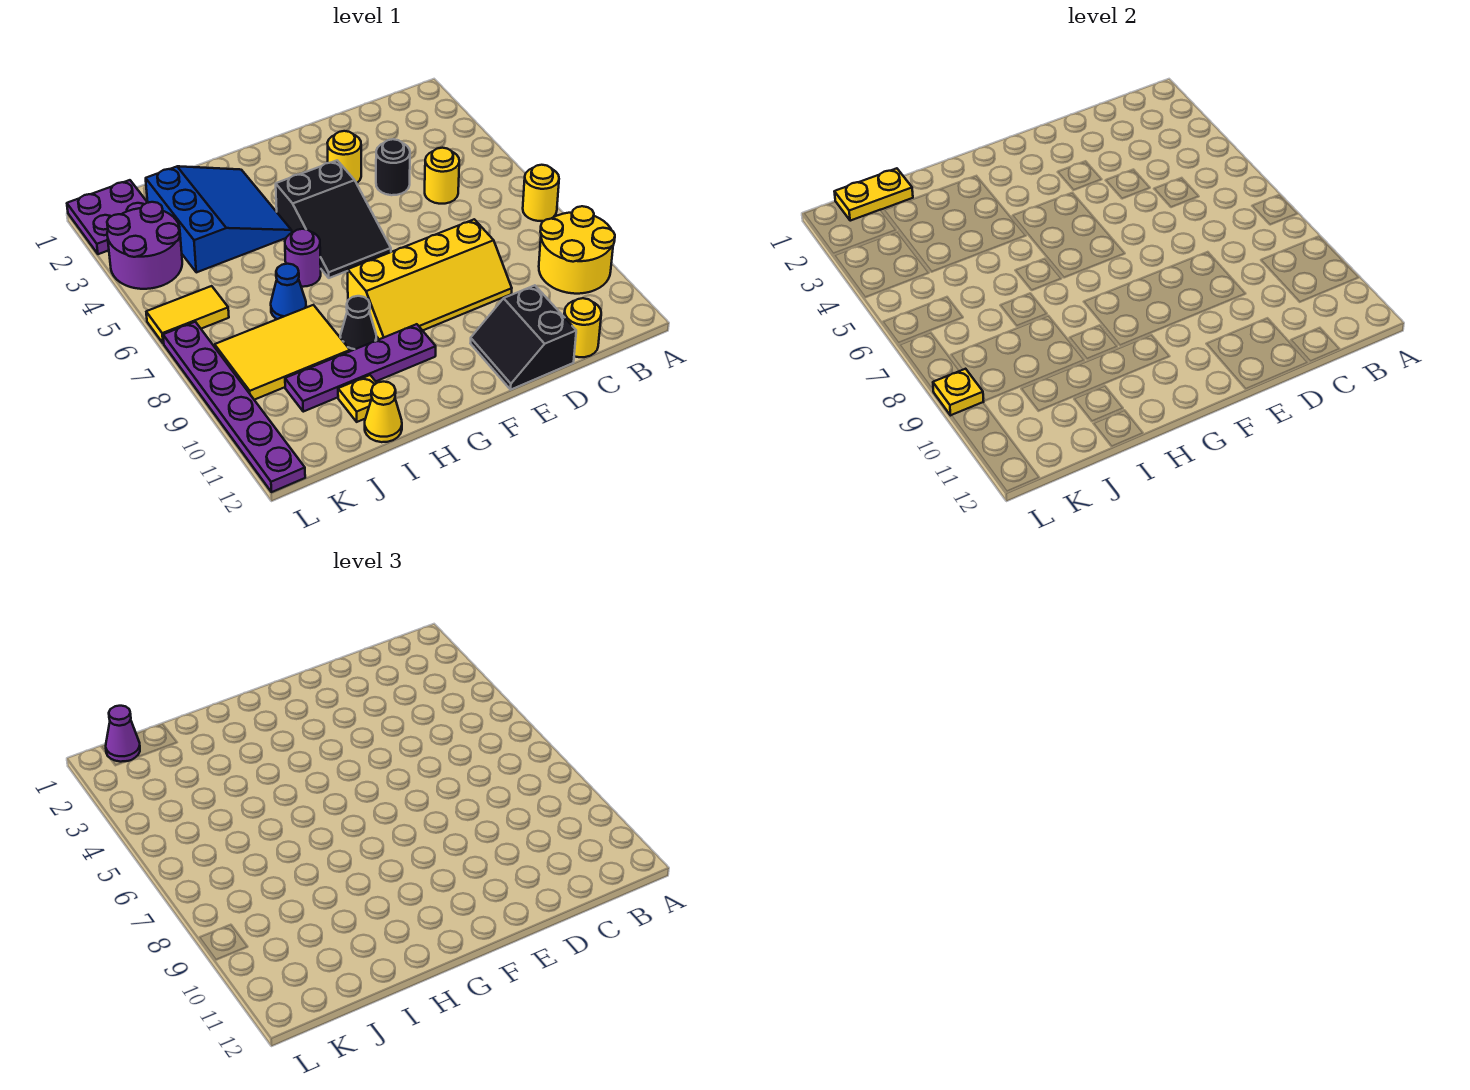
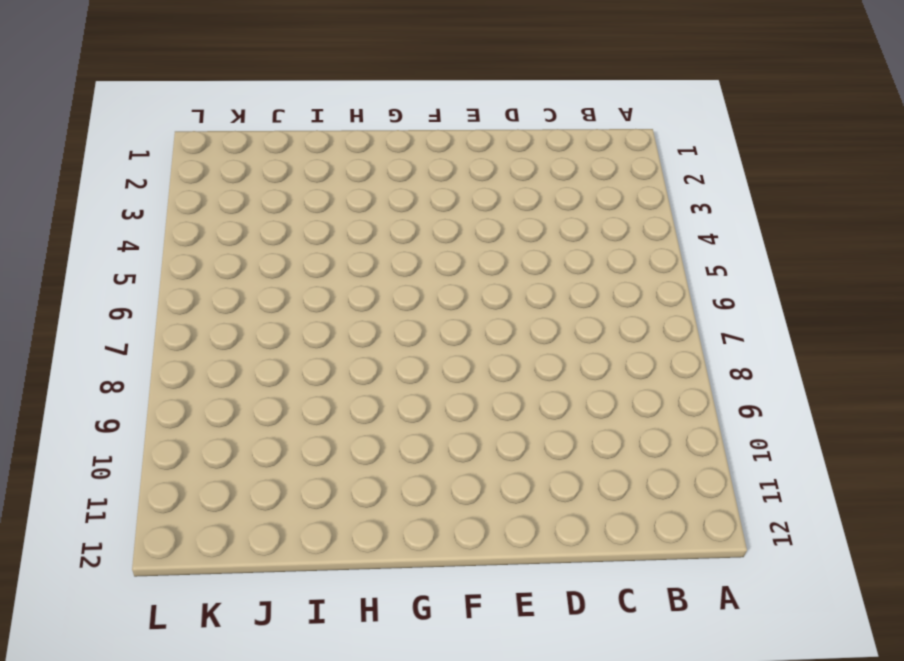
none -> yellow 1x1 round brick [523,165,559,221]
none -> yellow 2x2 round brick [539,206,615,294]
none -> yellow 1x1 round brick [425,148,459,204]

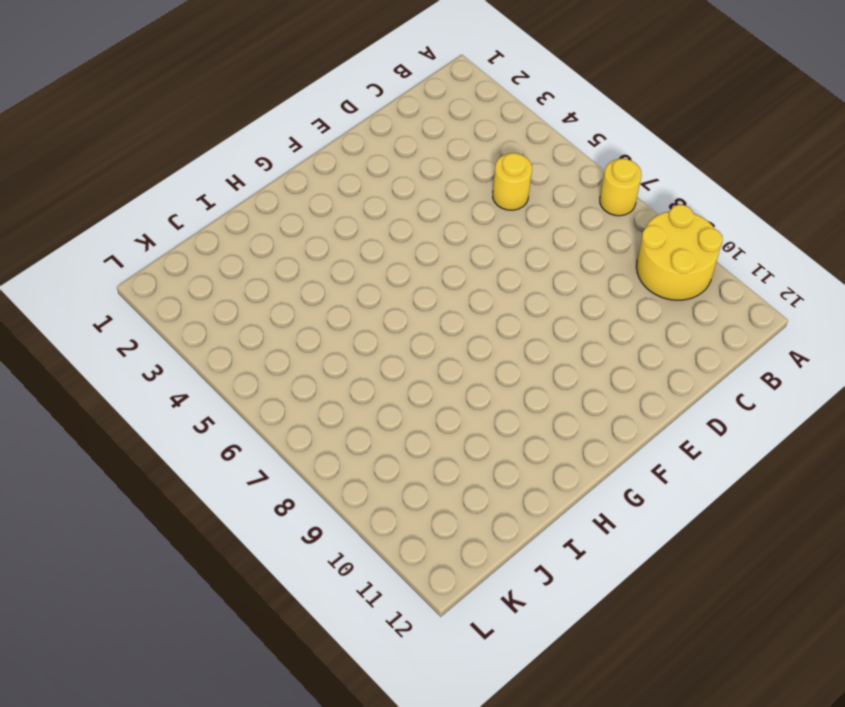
none -> yellow 1x1 round brick [564,298,601,357]
none -> black 1x1 round brick [376,139,410,195]
none -> yellow 2x4 slope [348,219,512,339]

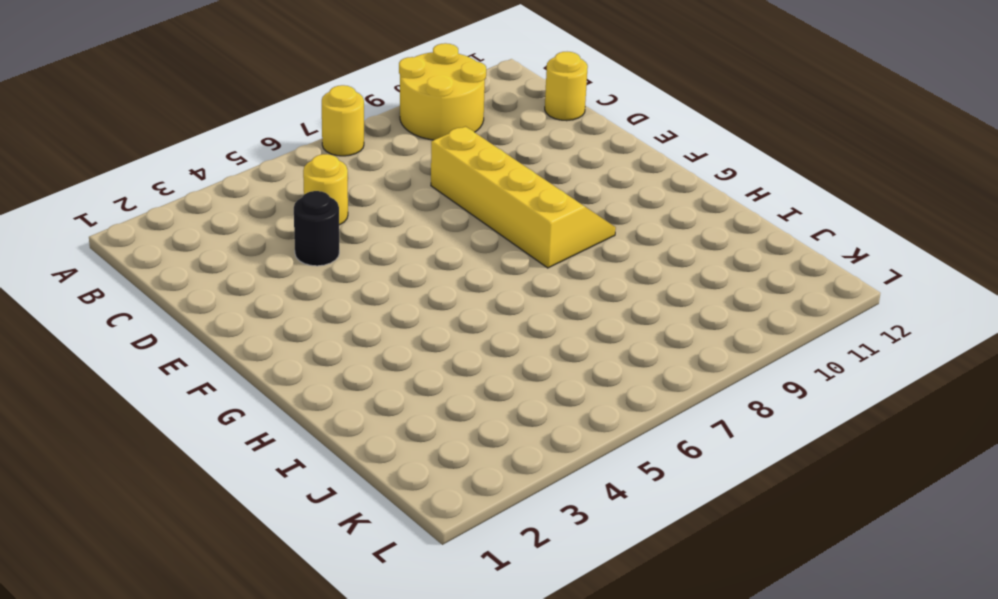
none -> black 2x2 slope [470,285,576,390]
none -> yellow 1x1 round brick [327,131,361,183]
none -> black 2x3 slope [276,161,391,278]

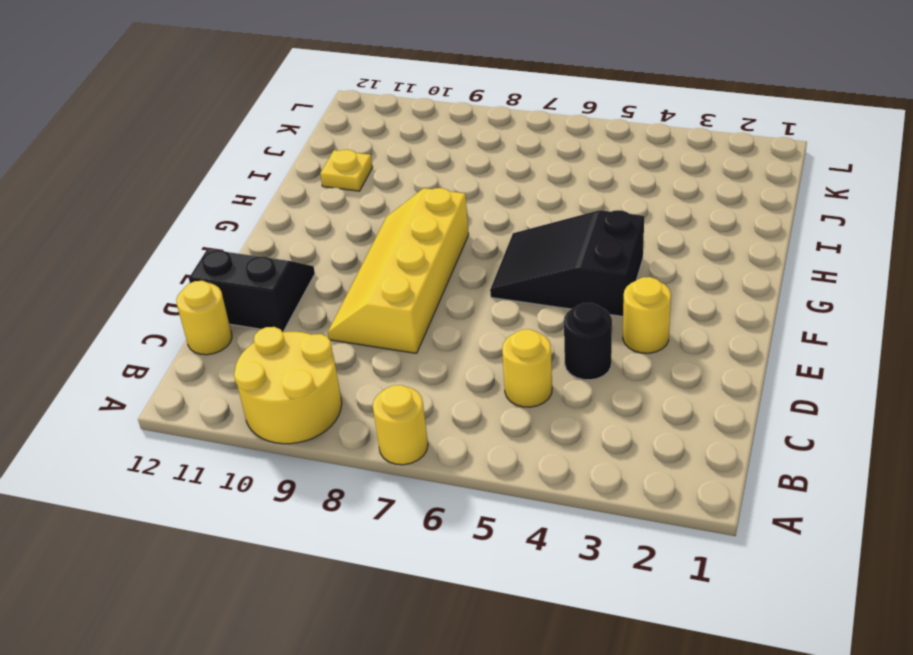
none -> purple 1x4 plate [285,324,436,412]
none -> blue 3x3 slope [146,166,292,272]
none -> purple 1x1 round brick [285,229,321,287]

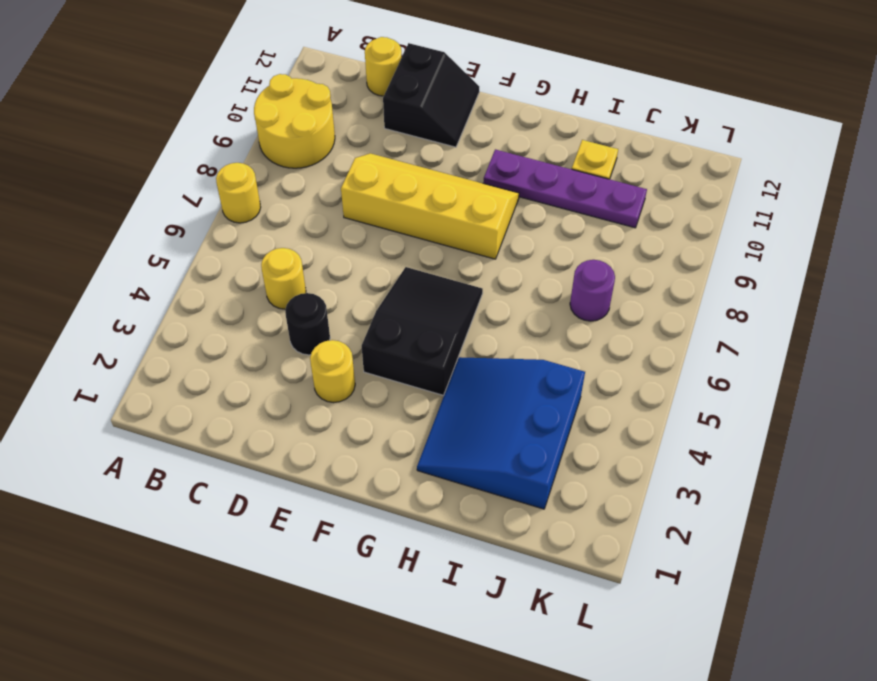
purple 1x1 round brick [570,260,615,321] -> purple 1x1 round brick moved to [285,229,321,287]
none -> black 1x1 cone [340,296,376,351]
none -> blue 1x1 cone [271,264,306,319]
none -> yellow 2x3 tile [215,305,350,400]

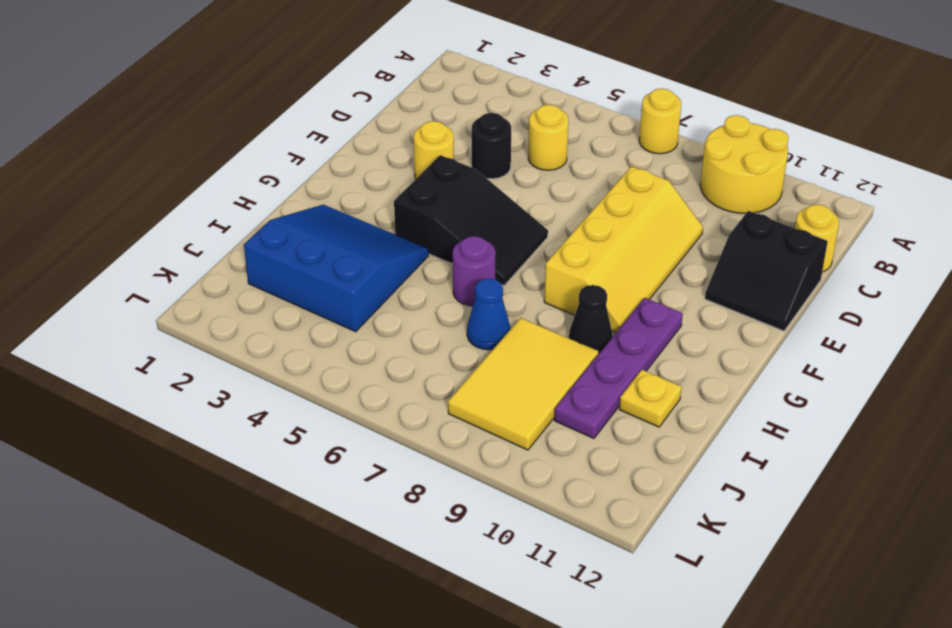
none -> yellow 1x1 cone [365,382,402,442]
none -> purple 2x2 plate [67,180,148,254]
none -> purple 2x2 round brick [107,202,182,289]

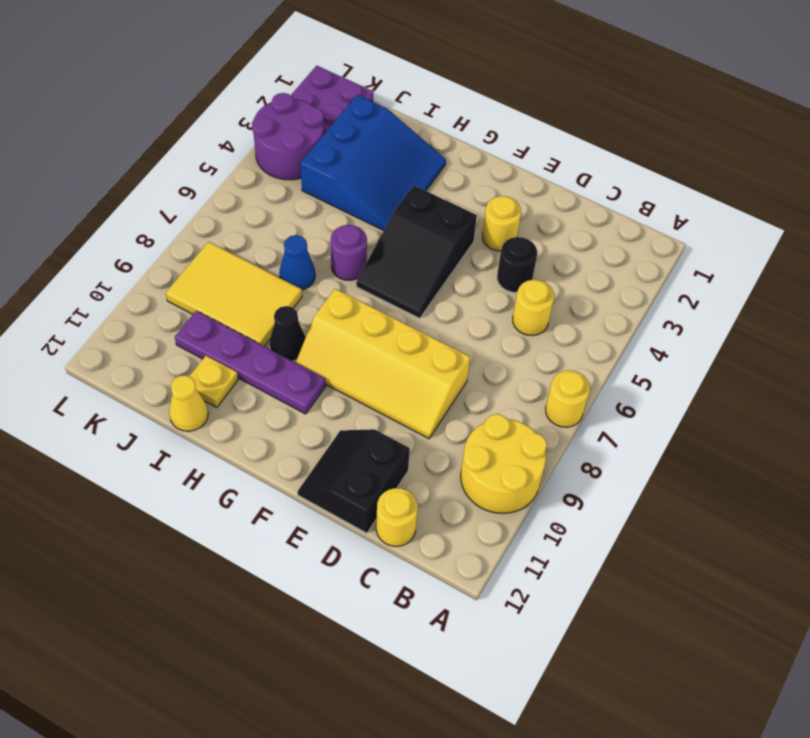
none -> yellow 1x2 tile [146,286,229,344]
none -> purple 1x6 plate [163,322,305,492]
none -> yellow 1x2 plate [834,168,913,221]

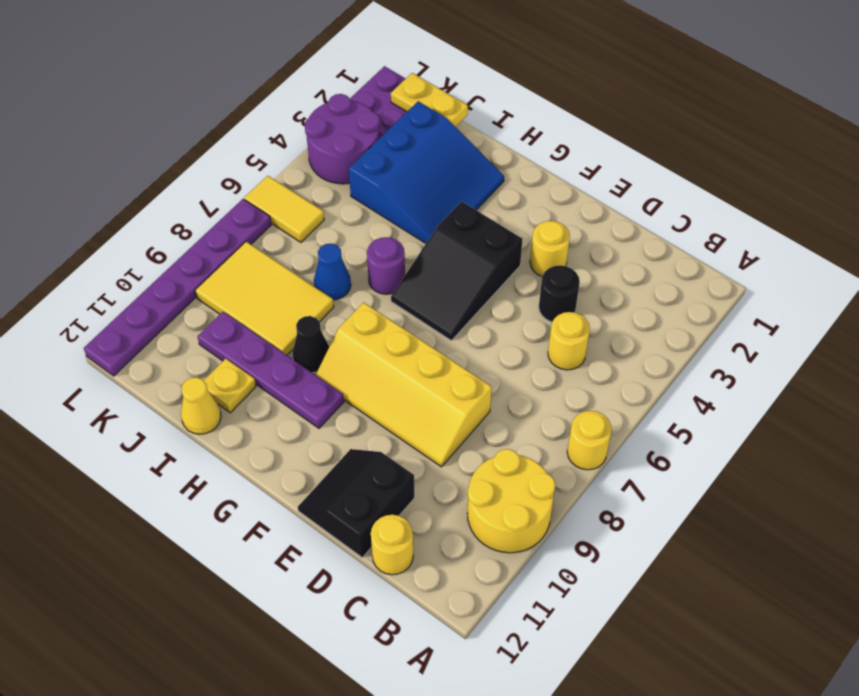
none -> yellow 1x1 plate [933,369,984,415]
none -> purple 1x1 cone [106,706,140,762]

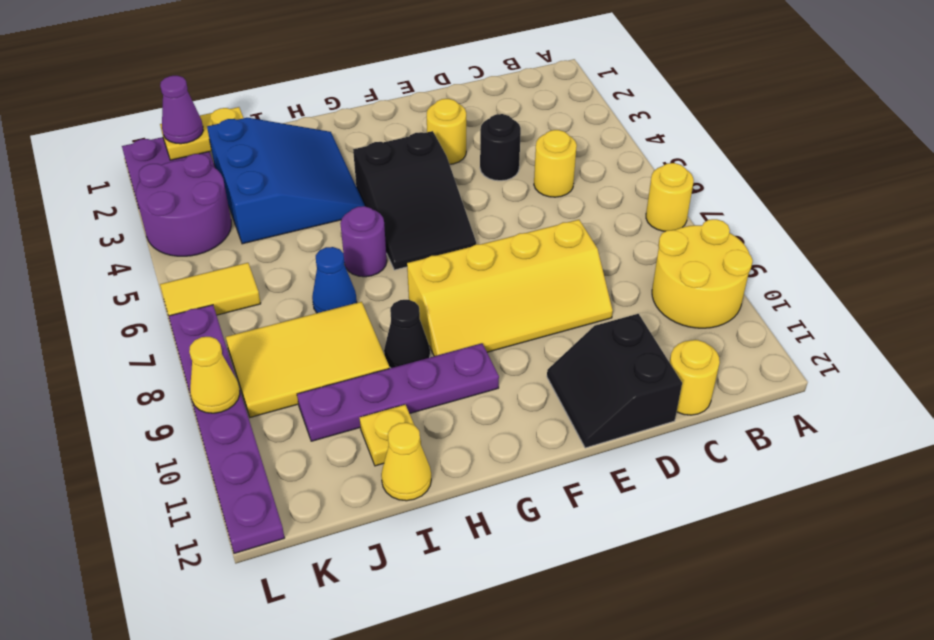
yellow 1x1 cone [189,337,240,413] -> yellow 1x1 plate [933,369,984,415]

